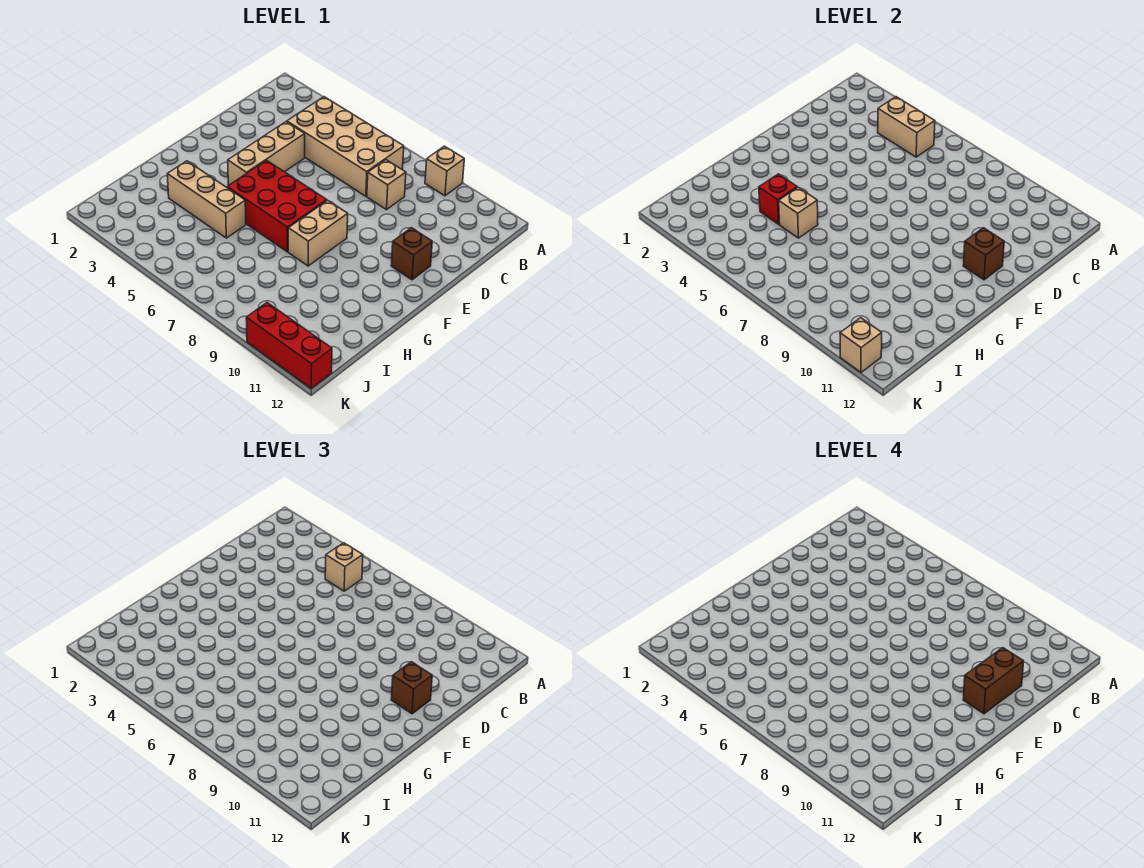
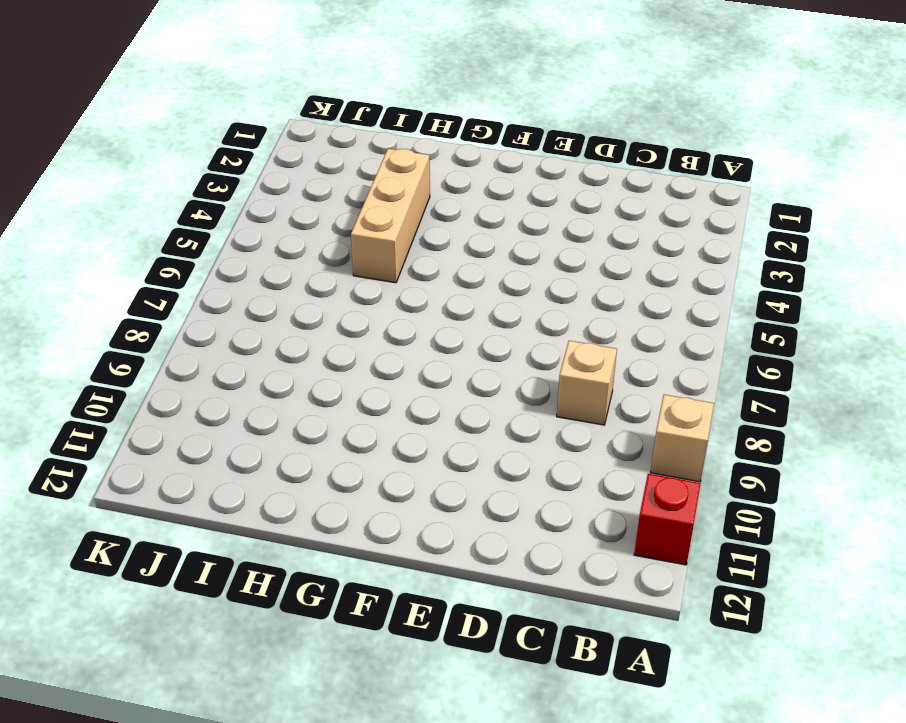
red 1x1 brick [634,474,701,565] -> red 1x1 brick moved to [759,174,797,224]
none -> tan 2x4 brick [287,97,404,196]
none -> tan 1x3 brick [228,122,305,185]
none -> brown 1x1 brick [391,228,432,280]

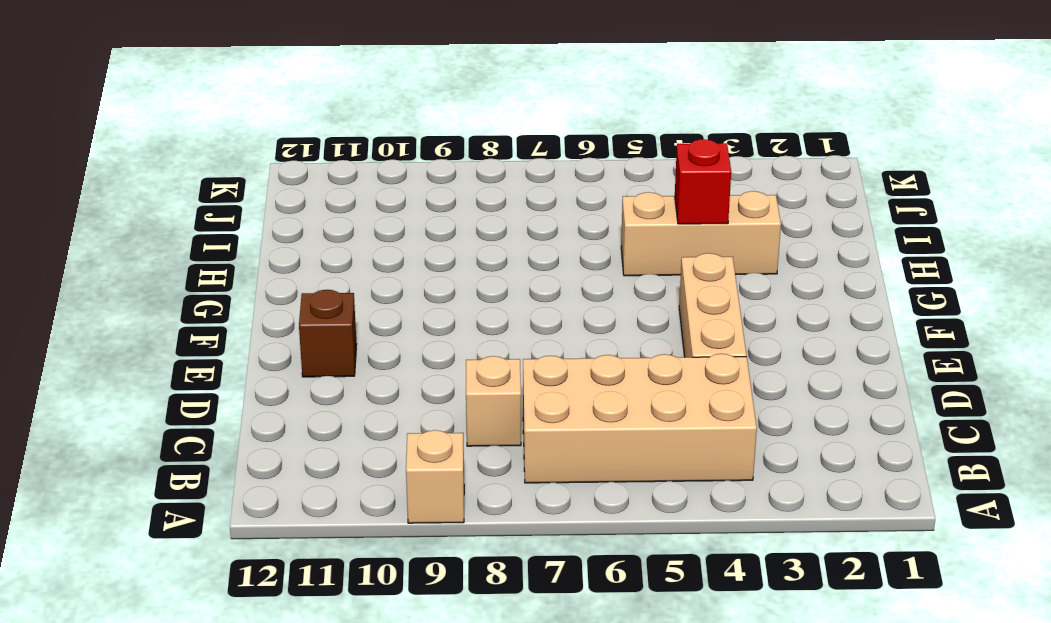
none -> red 2x3 brick [227,160,327,252]
none -> tan 1x2 brick [288,200,348,266]
none -> red 1x3 brick [246,303,332,388]

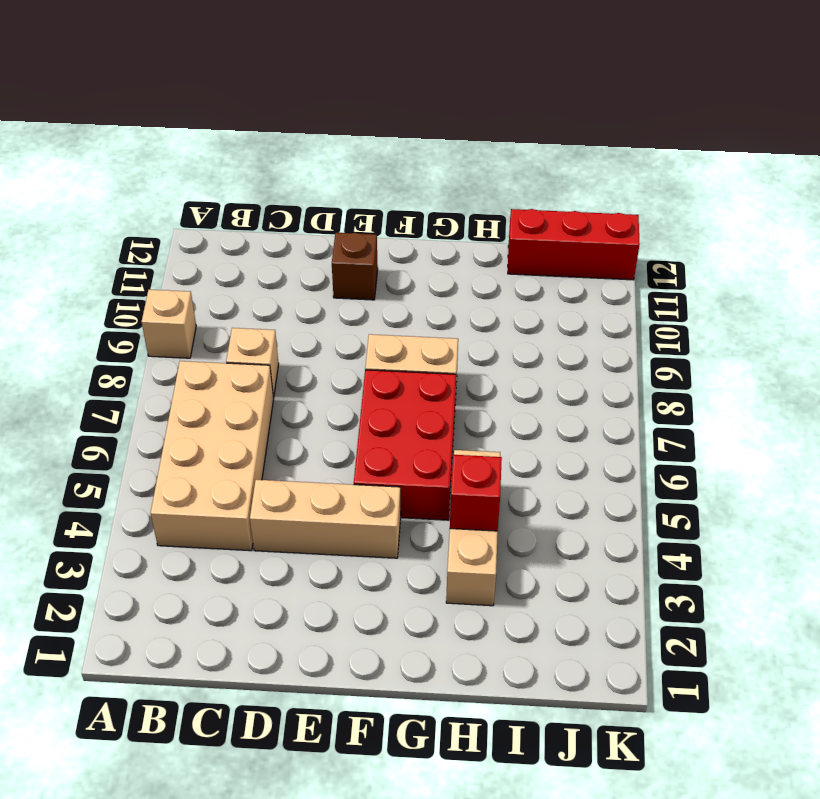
red 1x3 brick [508,209,640,280] -> red 1x3 brick turned to [246,303,332,388]
none -> tan 1x2 brick [878,97,935,157]
none -> brown 1x1 brick [963,228,1004,280]
none -> tan 1x1 brick [779,187,818,238]

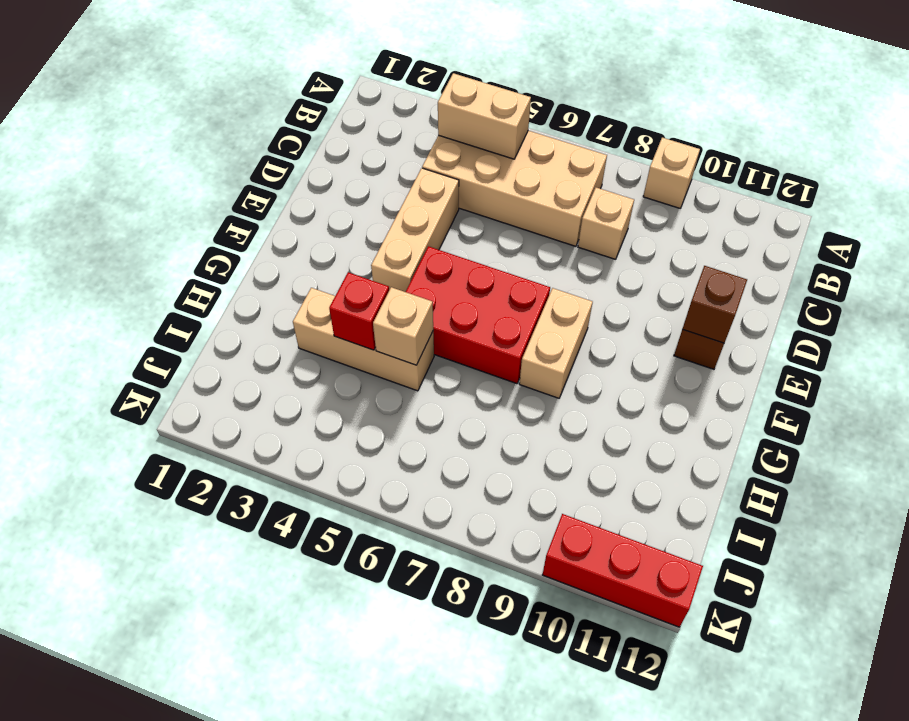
none -> tan 1x1 brick [840,318,882,372]
none -> tan 1x1 brick [325,543,363,591]
none -> brown 1x1 brick [391,662,432,714]

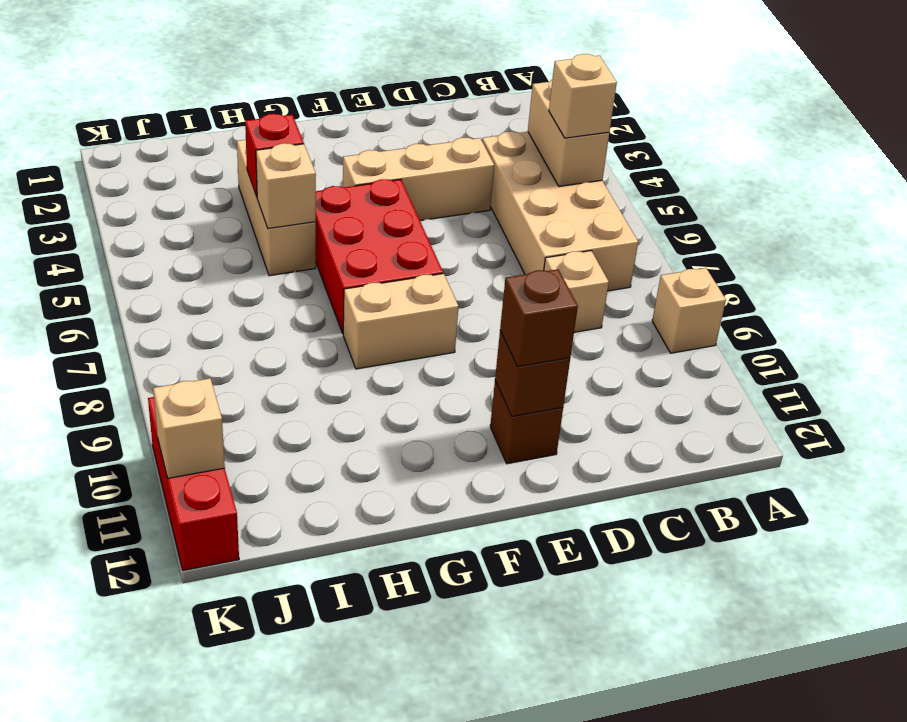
none -> brown 1x2 brick [963,648,1024,714]

